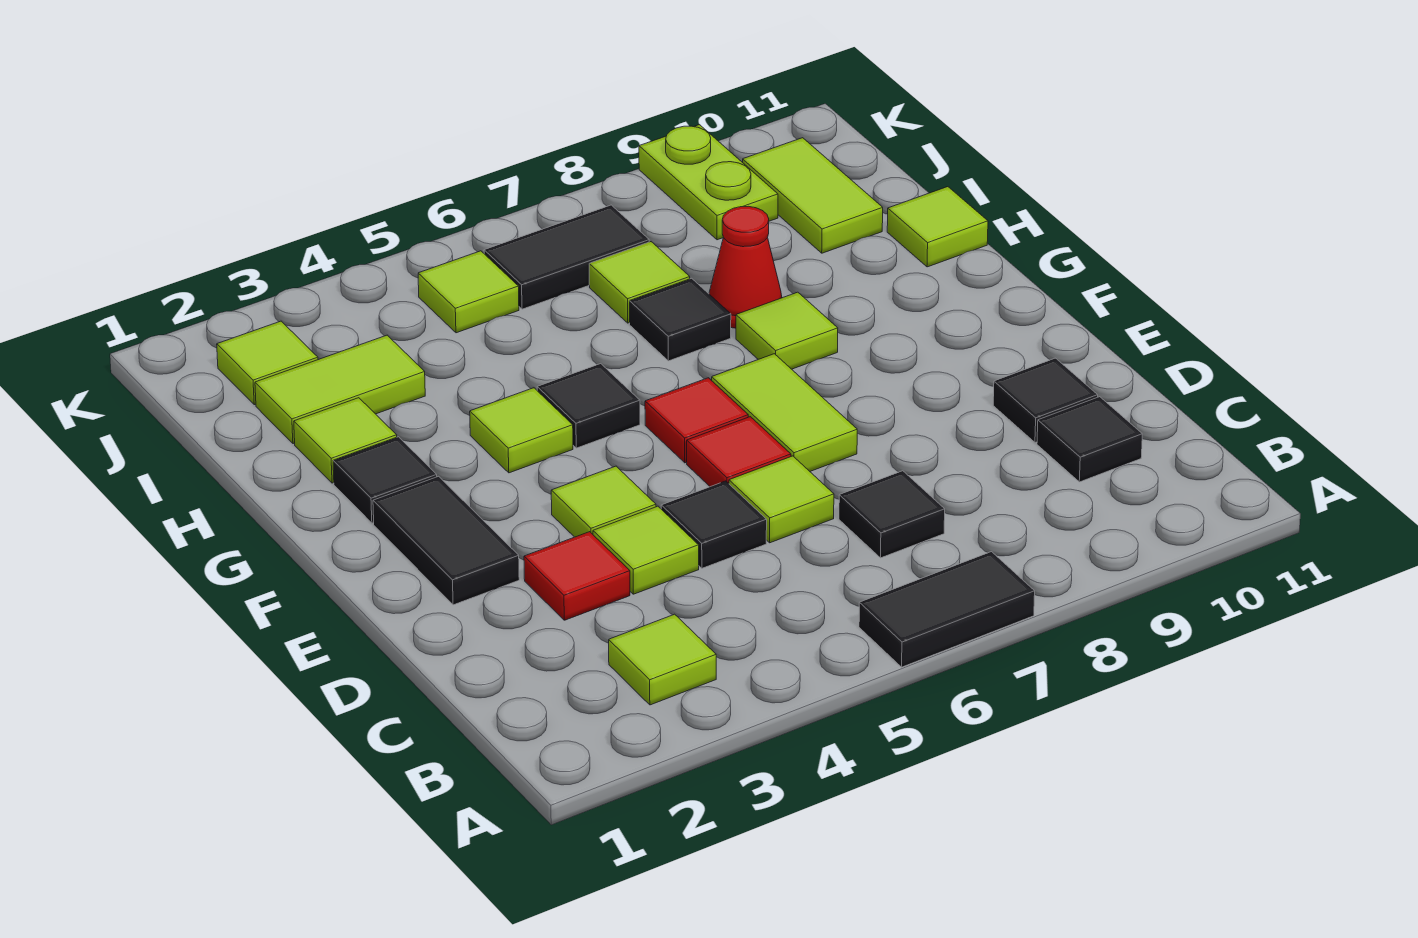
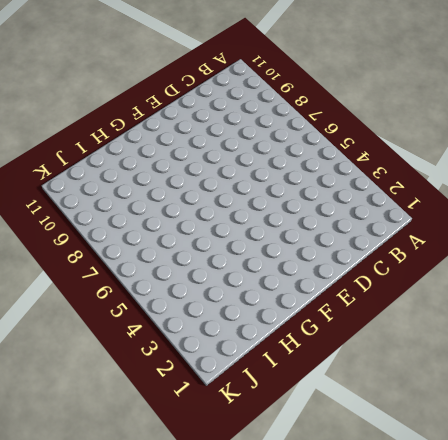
none -> black 1x2 tile [859,552,1035,667]
none -> lime 1x1 tile [609,614,716,705]
none -> black 1x1 tile [839,471,945,558]

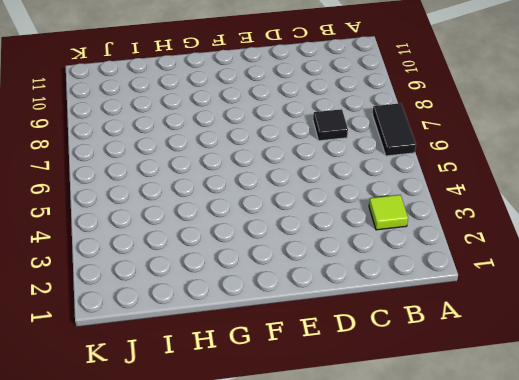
none -> black 1x1 tile [1037,397,1142,482]
none -> red 1x1 tile [524,532,630,620]
none -> lime 1x1 tile [593,506,699,594]

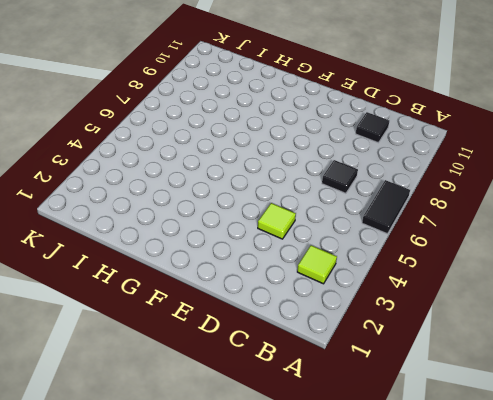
none -> red 1x1 tile [524,532,630,620]
none -> black 1x1 tile [661,481,767,568]
none -> lime 1x1 tile [729,456,834,543]

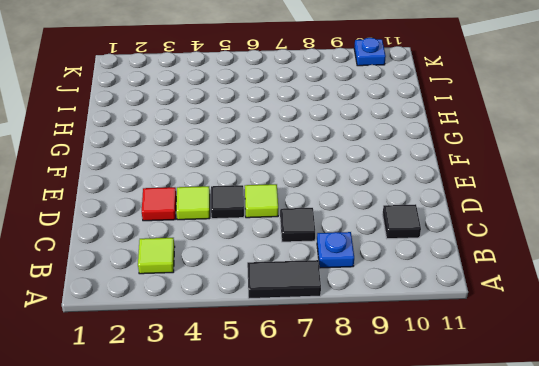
blue 1x1 plate [317,232,354,268] -> none
blue 1x1 plate [354,38,386,66] -> none
none -> black 1x1 tile [993,358,1098,443]
none -> black 1x2 tile [373,476,519,605]
none -> lime 1x1 tile [551,466,656,537]

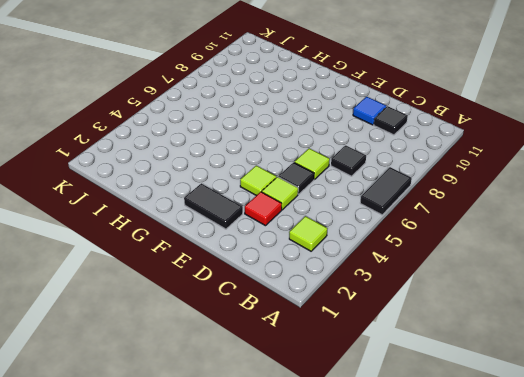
blue 1x1 tile [353,97,386,125] -> black 1x1 tile [993,358,1098,443]
none -> red 1x1 tile [687,417,791,487]
none -> lime 1x2 tile [712,354,857,471]
none -> red 1x1 tile [645,378,748,463]

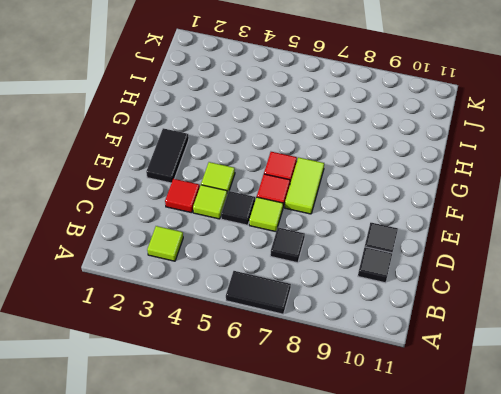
none -> black 1x1 tile [333,437,437,523]
none -> lime 1x1 tile [470,388,573,473]
none -> black 1x1 tile [537,364,640,448]

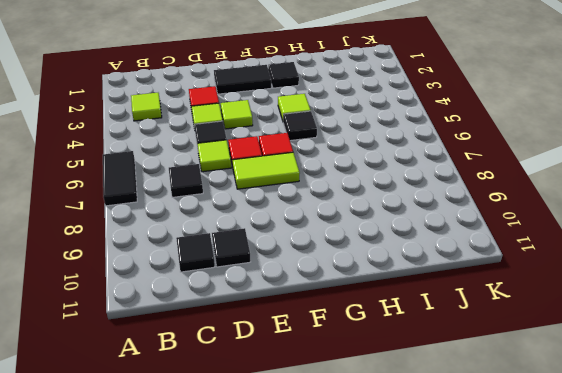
none -> lime 1x1 tile [736,292,838,369]
none -> lime 1x1 tile [294,398,397,483]
none -> black 1x1 tile [629,278,731,361]

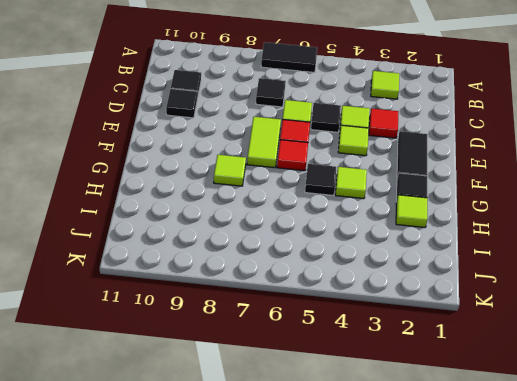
none -> black 1x1 tile [629,278,731,361]
none -> red 1x1 cone [709,206,782,328]
none -> lime 1x1 tile [887,187,988,267]

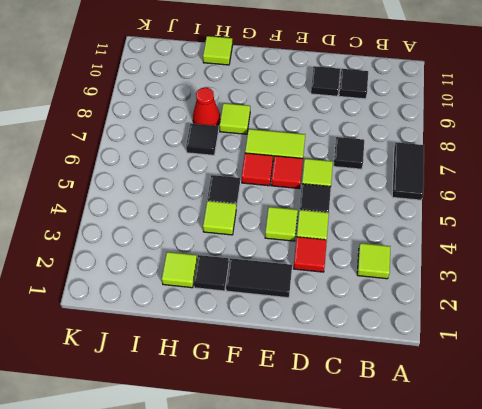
none -> lime 1x2 tile [255,335,425,444]
none -> lime 1x1 tile [589,242,690,323]
none -> lime 1x2 tile [743,138,883,253]

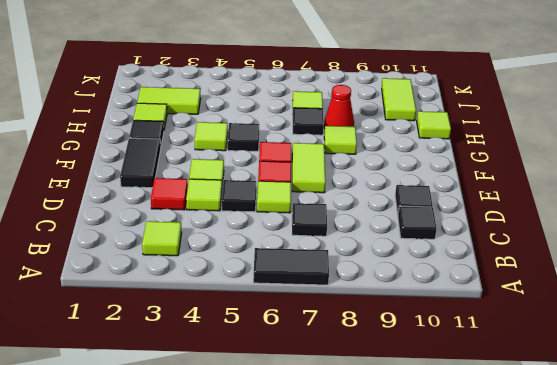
none -> lime 1x1 tile [217,321,318,405]
none -> lime 1x1 tile [418,251,519,333]
none -> black 1x2 tile [484,205,649,309]

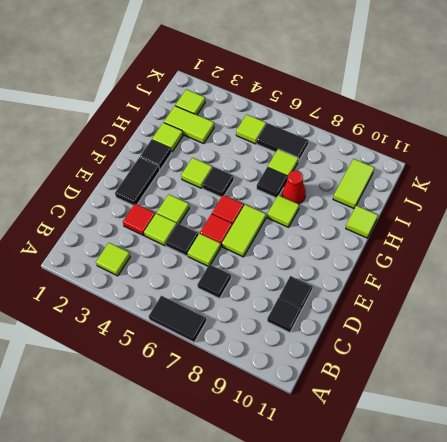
none -> lime 1x2 plate [639,125,778,240]

